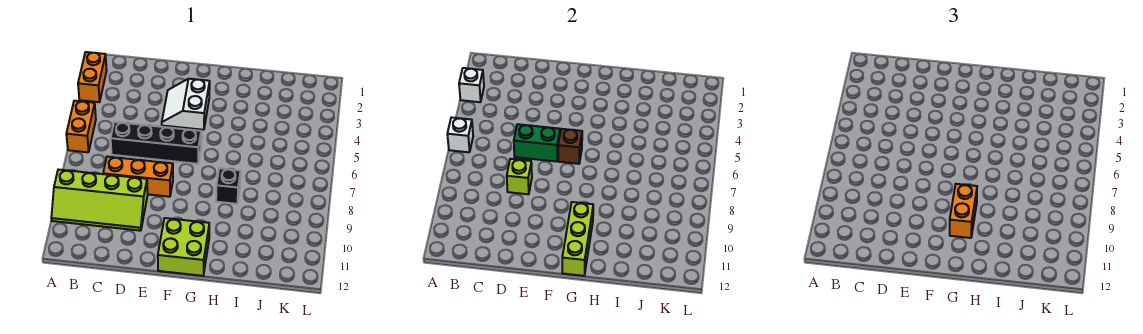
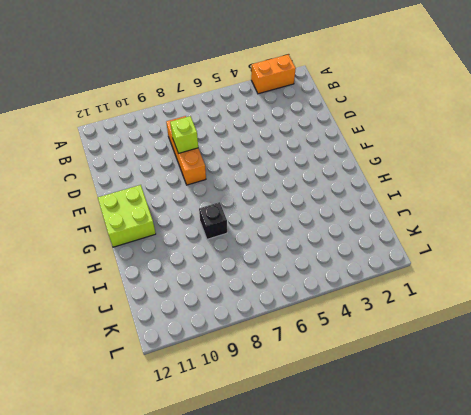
none -> orange 1x2 brick [66,101,96,152]
none -> lime 2x4 slope [51,170,148,231]
none -> black 1x4 brick [111,122,201,164]

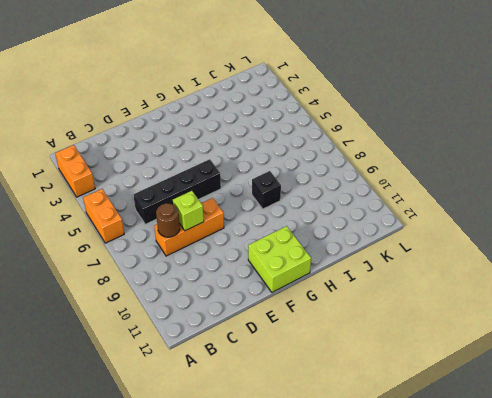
brown 1x1 round brick [156,203,180,237] -> none
none -> lime 2x4 slope [51,170,148,231]
none -> white 2x2 slope [162,79,210,130]
none -> white 1x1 brick [459,68,484,102]

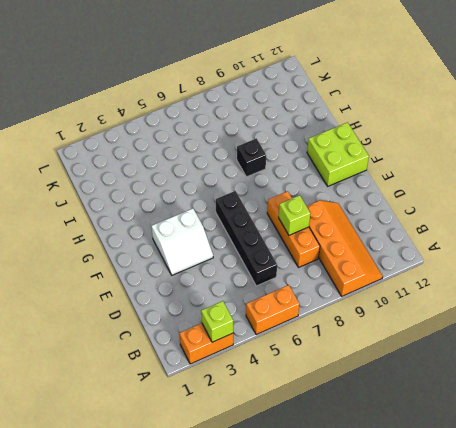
lime 1x1 brick [201,301,233,342] -> white 1x1 brick [459,68,484,102]
orange 2x4 slope [307,200,383,296] -> lime 2x4 slope [51,170,148,231]
none -> white 1x1 brick [447,117,473,152]
none -> green 1x2 brick [514,124,560,162]
none -> brown 1x1 brick [558,129,582,164]

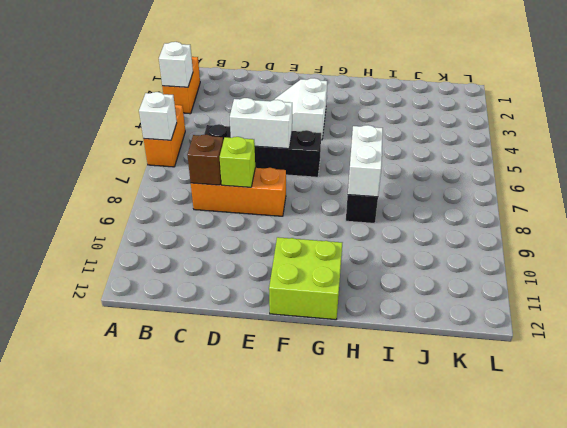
brown 1x1 brick [187,134,223,185] -> brown 1x1 brick moved to [558,129,582,164]
white 1x2 brick [230,98,292,149] -> green 1x2 brick [514,124,560,162]
white 1x2 brick [348,125,383,197] -> none
none -> lime 2x4 slope [51,170,148,231]
none -> lime 1x3 brick [562,202,593,276]
none -> orange 1x2 brick [950,184,977,238]

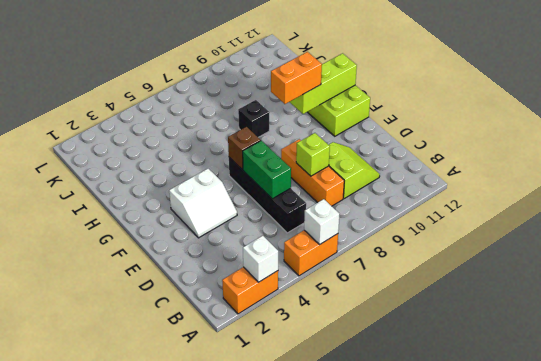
lime 2x2 slope [329,142,380,199] -> lime 2x4 slope [51,170,148,231]

